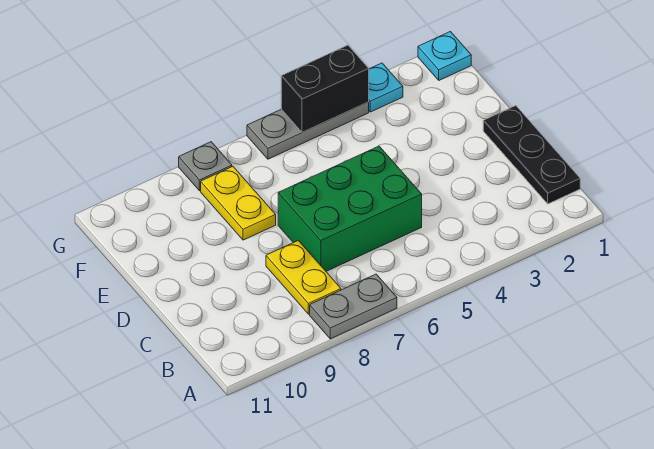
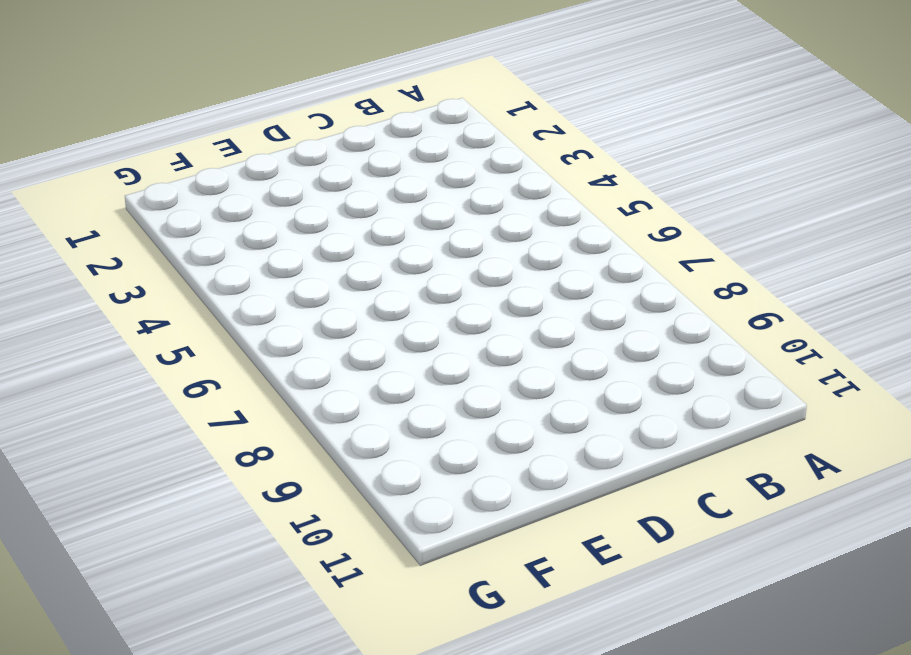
none -> grey 1x2 plate [310,274,397,339]
none -> black 1x3 plate [483,106,580,204]

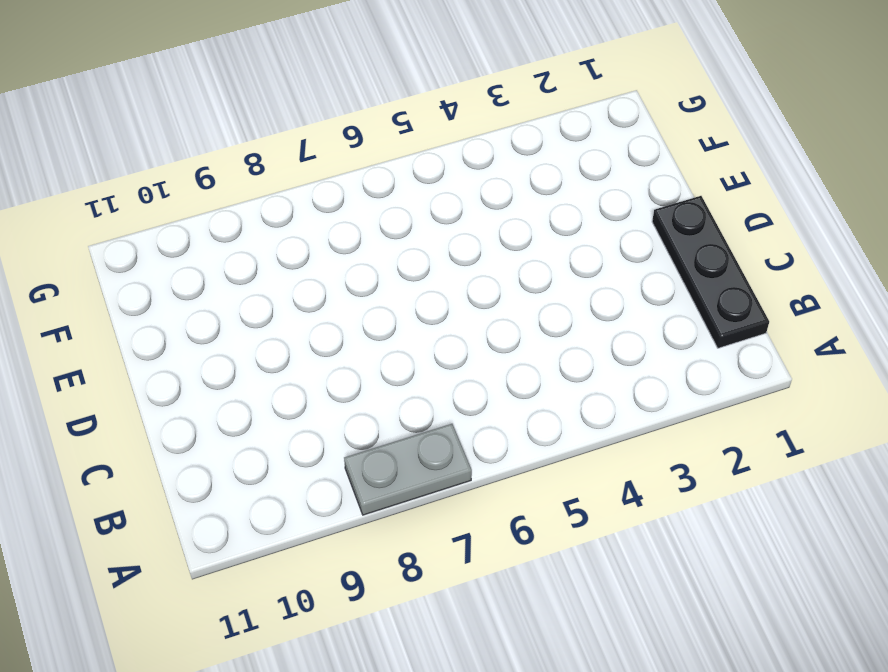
none -> yellow 1x2 plate [266,240,341,314]
none -> green 2x3 brick [278,146,422,271]

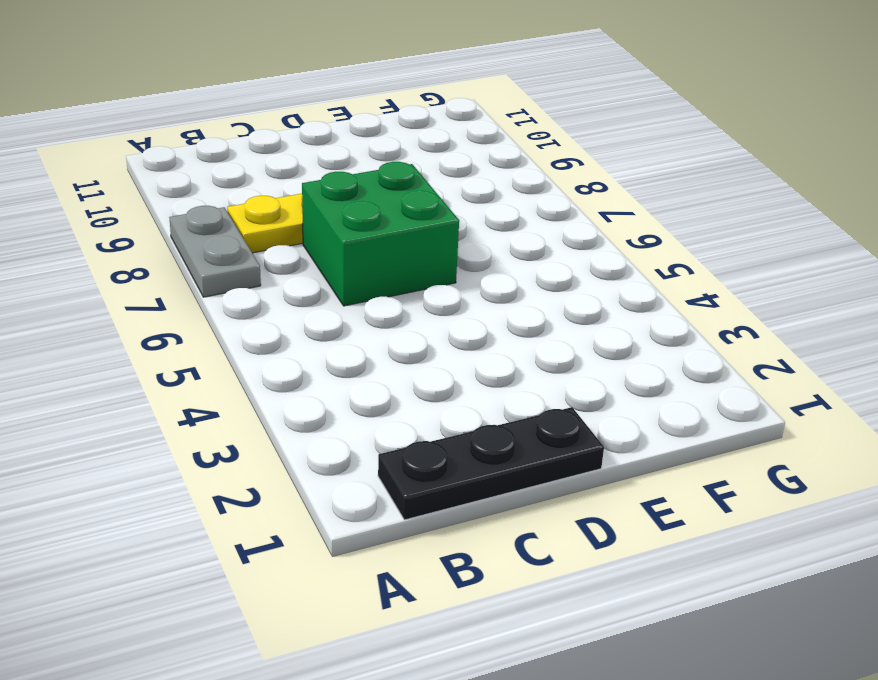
green 2x2 brick [302,162,459,306] -> green 2x3 brick [278,146,422,271]
none -> yellow 1x2 plate [201,167,276,240]
none -> cyan 1x1 plate [418,32,471,80]

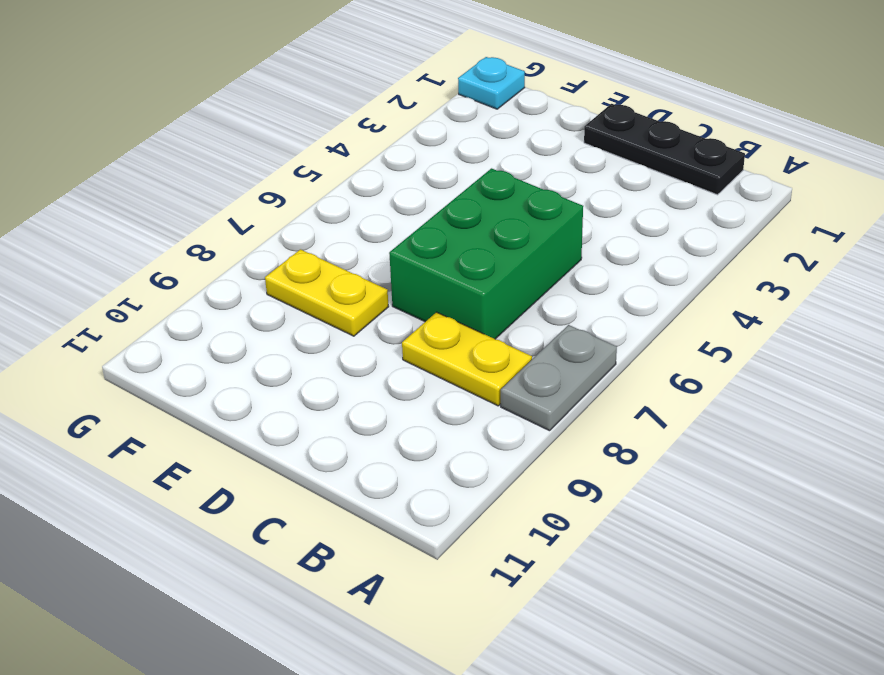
none -> cyan 1x1 plate [369,63,403,112]
none -> grey 1x3 plate [247,102,369,159]

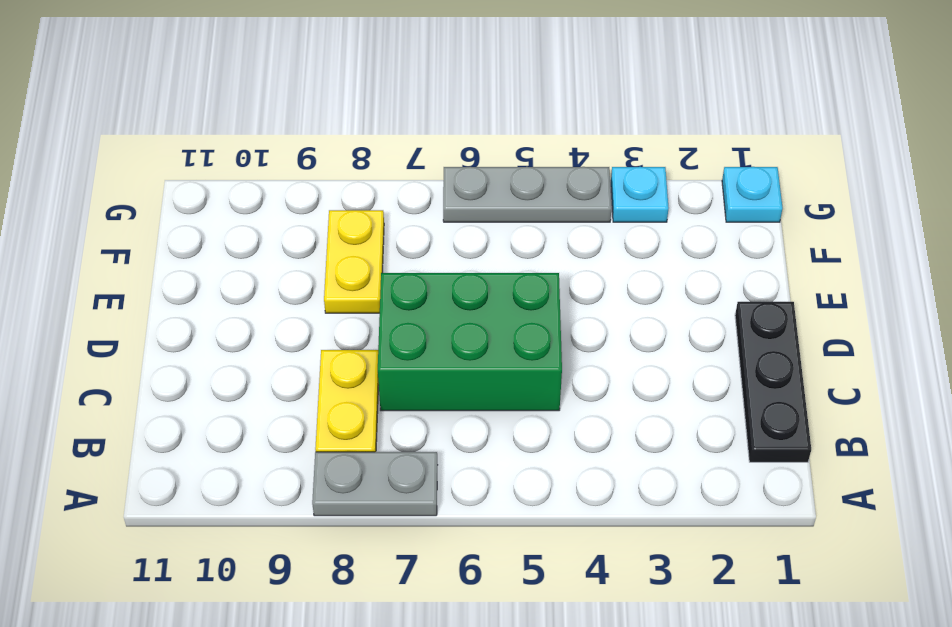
none -> grey 1x1 plate [179,142,232,191]
none -> black 1x2 brick [281,45,369,132]

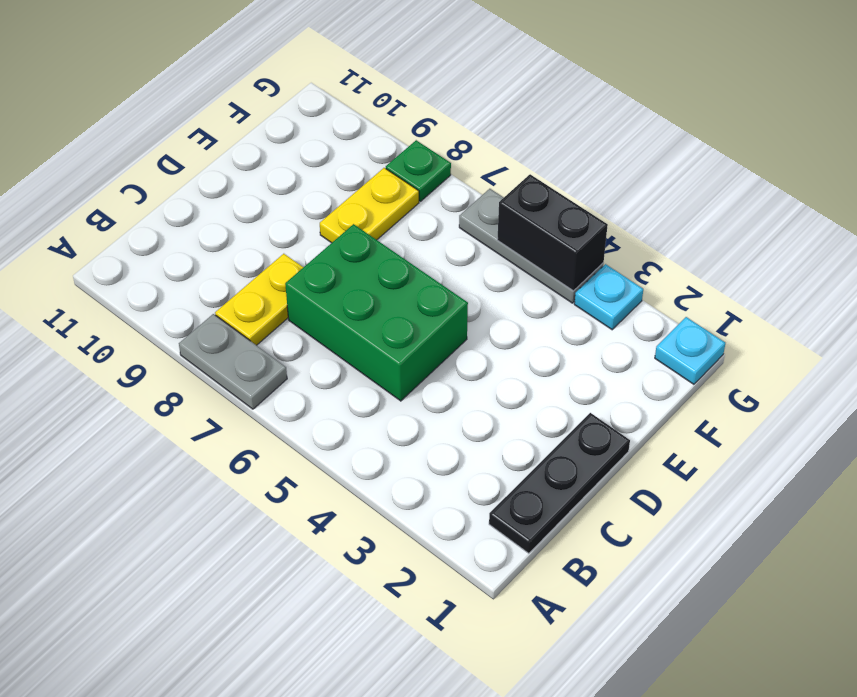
green 1x1 plate [386,140,451,202] -> grey 1x1 plate [179,142,232,191]

